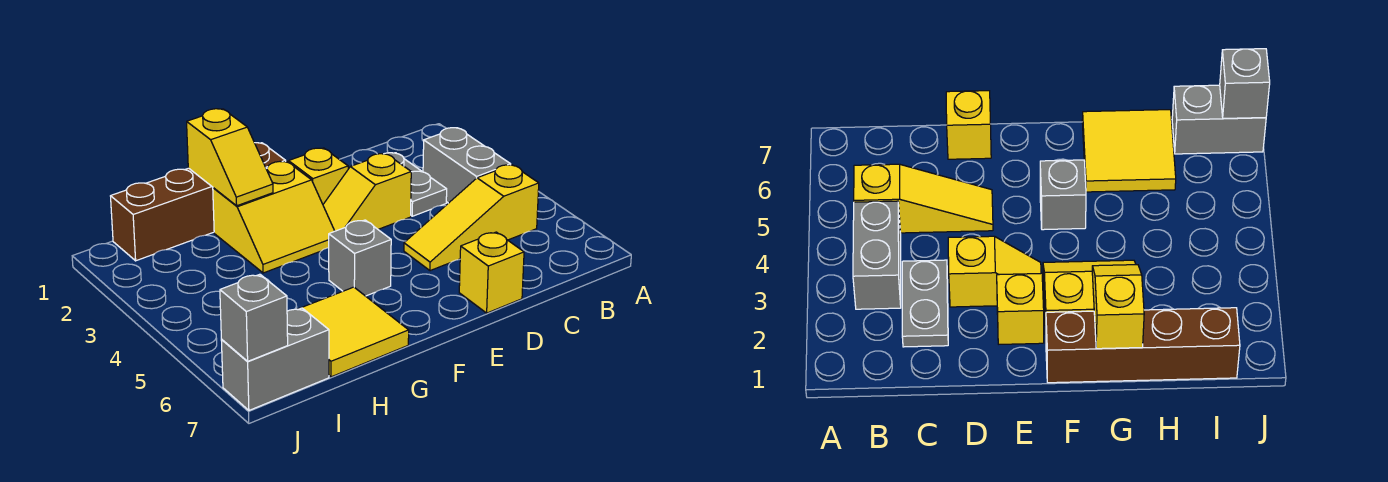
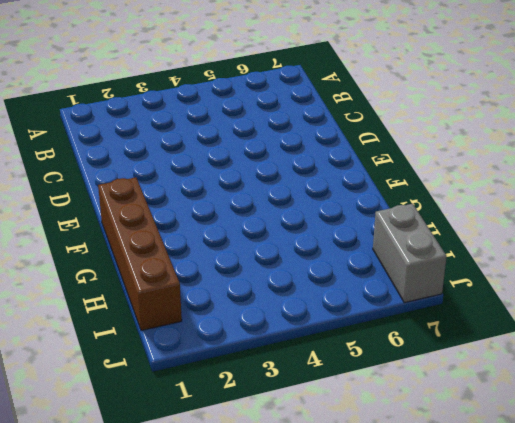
none -> grey 1x2 brick [423,128,511,203]
none -> yellow 1x3 slope [404,165,539,271]
none -> grey 1x2 plate [385,153,447,216]

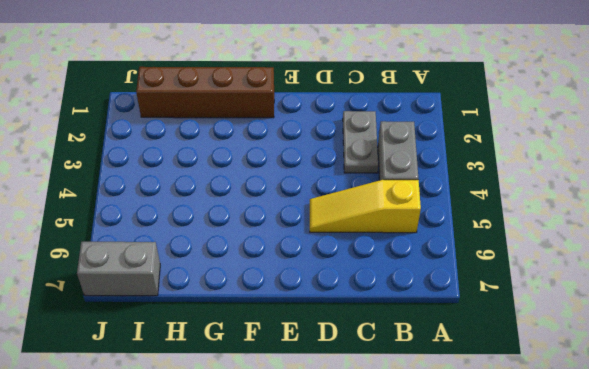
none -> yellow 1x2 slope [323,154,411,231]
none -> yellow 1x1 brick [459,232,524,313]
none -> yellow 1x1 brick [289,148,348,204]

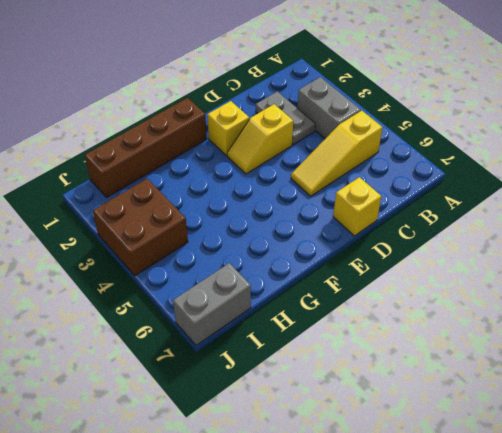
brown 2x2 brick [93,179,188,276] -> none
none -> yellow 2x2 slope [213,161,334,273]
none -> grey 1x1 brick [329,220,391,296]
none -> yellow 2x2 tile [297,287,409,377]

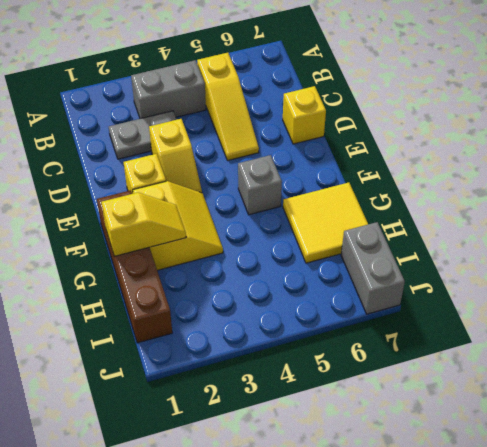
none -> grey 1x1 brick [220,274,288,361]

